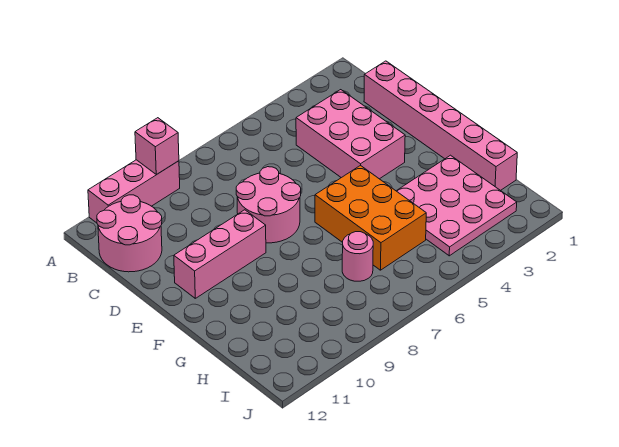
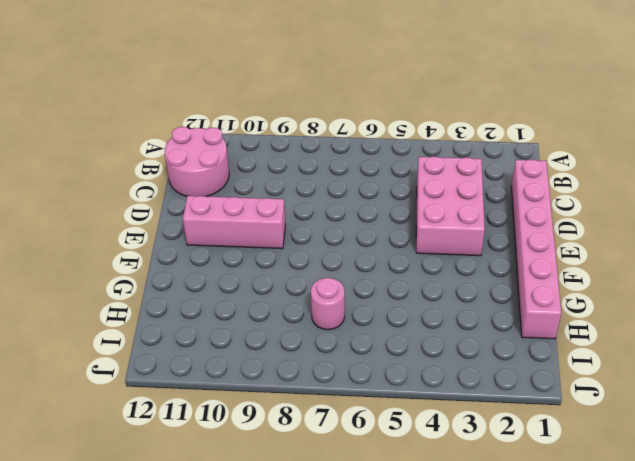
none -> pink 1x3 brick [88,160,180,223]
none -> pink 2x2 round brick [236,167,301,243]

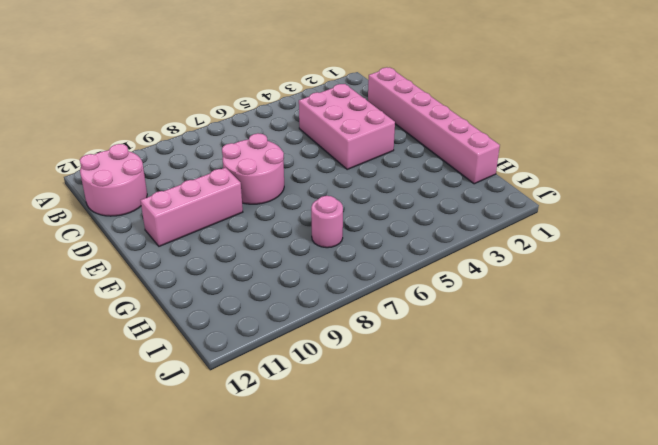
none -> pink 1x3 brick [88,160,180,223]
none -> orange 2x3 brick [315,165,426,270]

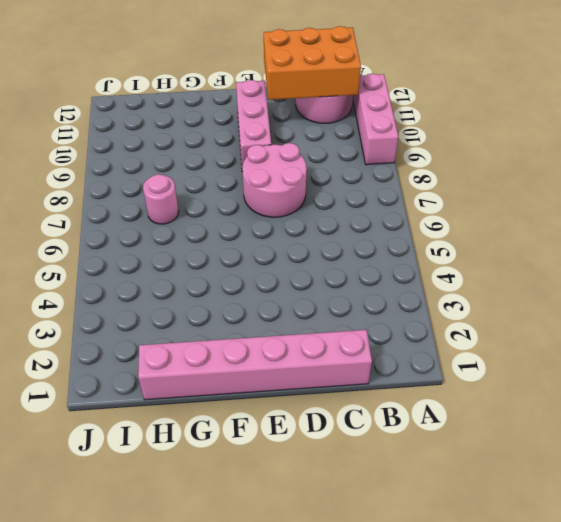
orange 2x3 brick [264,26,361,100] -> orange 2x3 brick moved to [315,165,426,270]
none -> pink 2x3 brick [296,90,405,179]
none -> pink 3x3 plate [397,155,517,256]

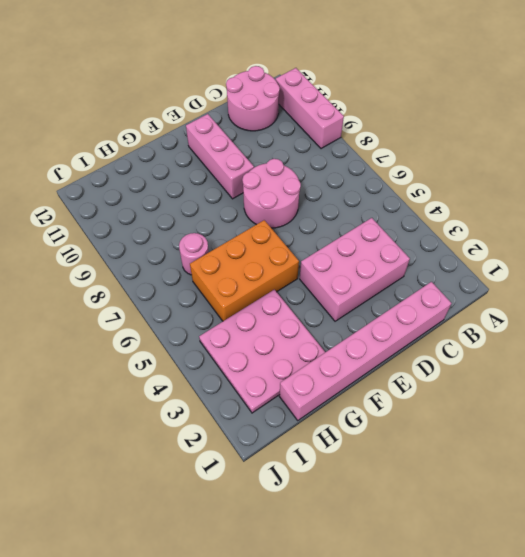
none -> pink 1x1 brick [135,118,179,175]

